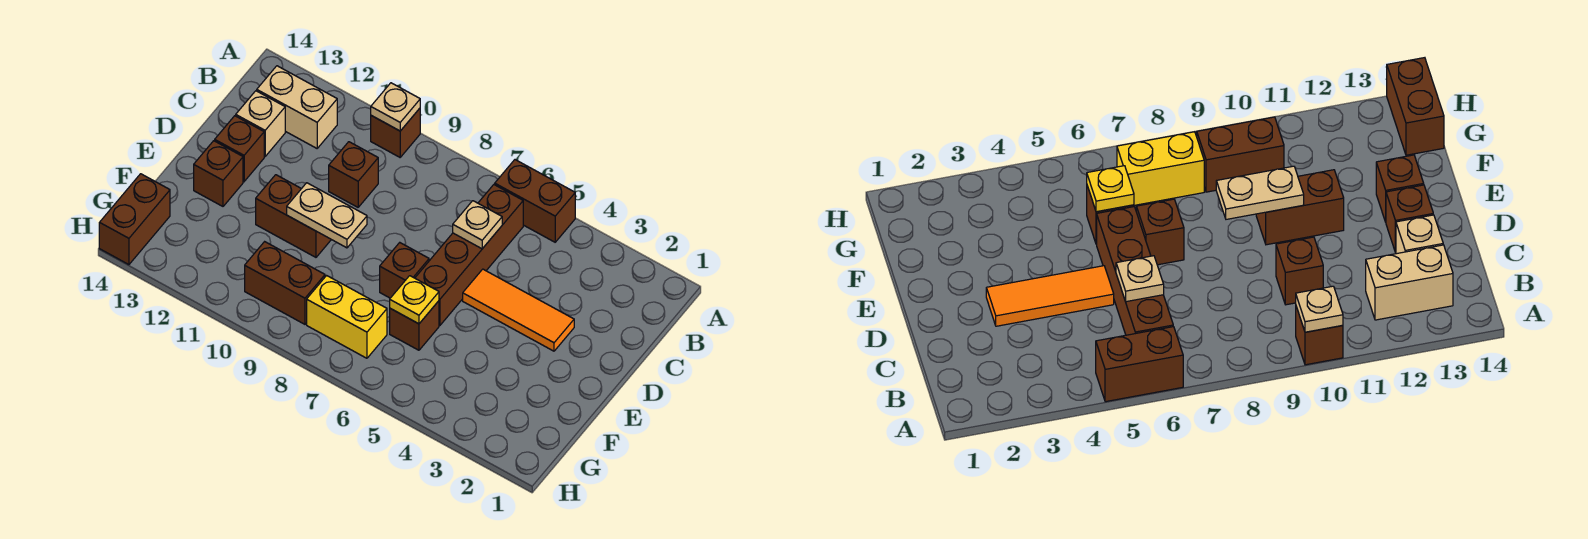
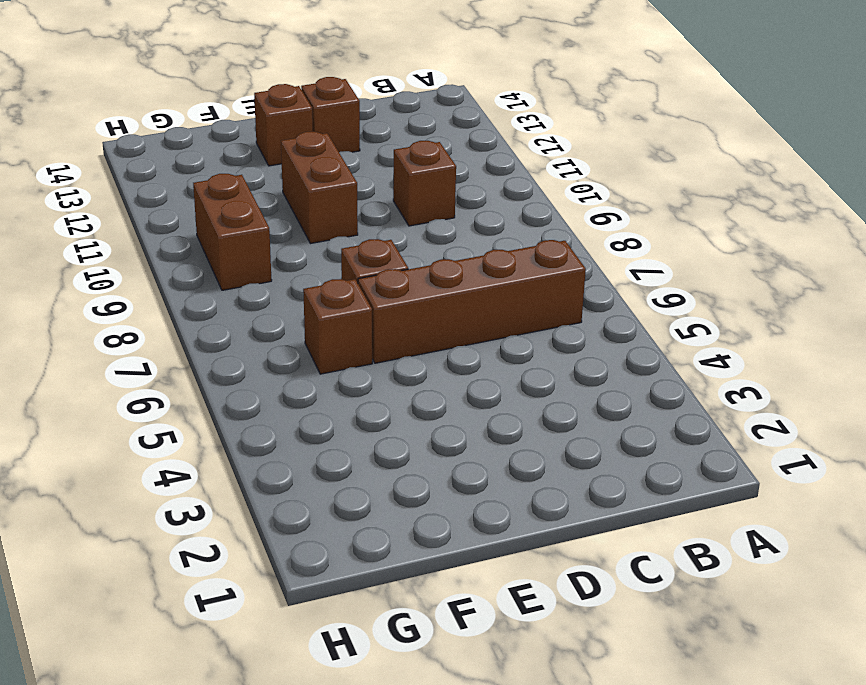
none -> brown 1x2 brick [495,160,575,242]
none -> brown 1x1 brick [371,108,420,157]
none -> tan 1x2 brick [257,66,337,148]

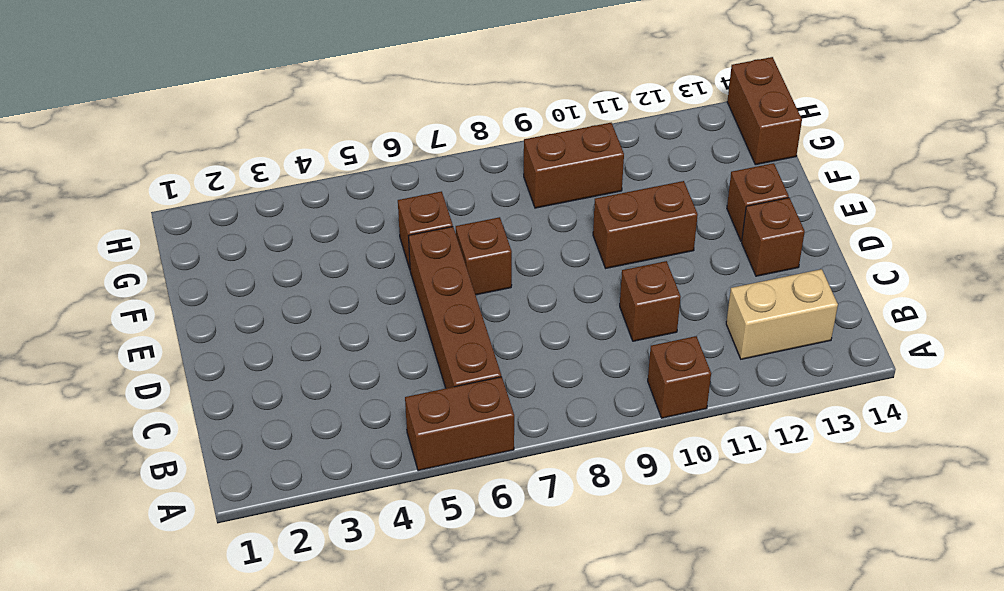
none -> tan 1x1 brick [236,91,285,156]
none -> orange 1x3 tile [463,269,574,351]
none -> yellow 1x2 brick [307,276,387,358]

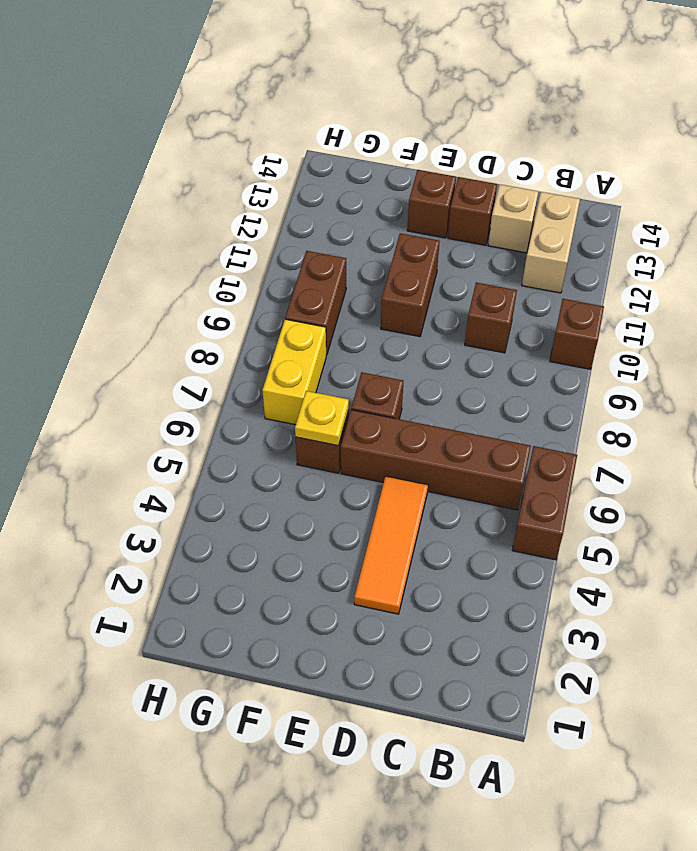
none -> brown 1x2 brick [99,174,170,265]
none -> tan 1x1 plate [371,83,420,131]
none -> tan 1x1 plate [453,201,502,249]

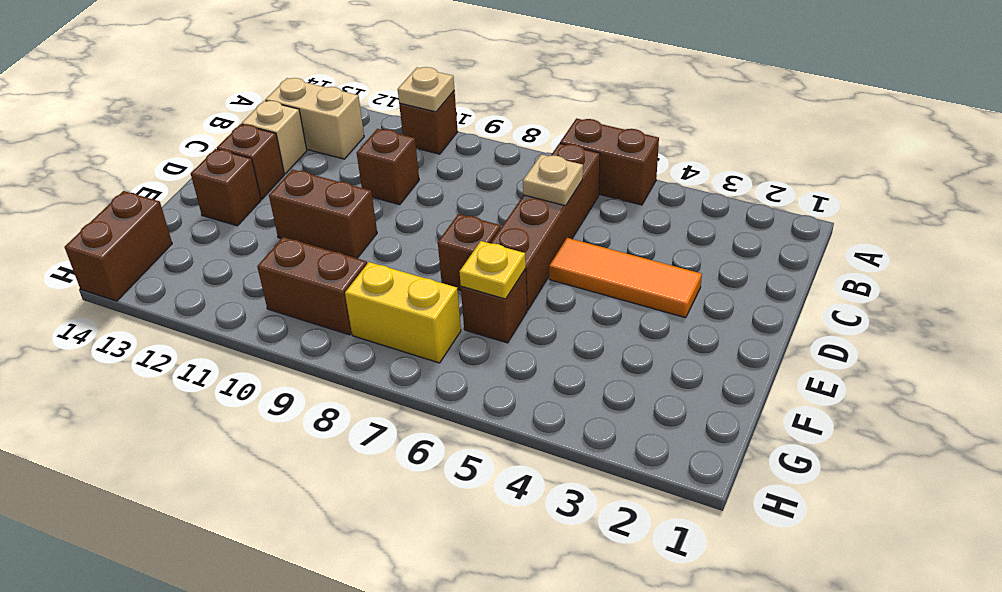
none -> tan 1x2 plate [287,183,367,248]

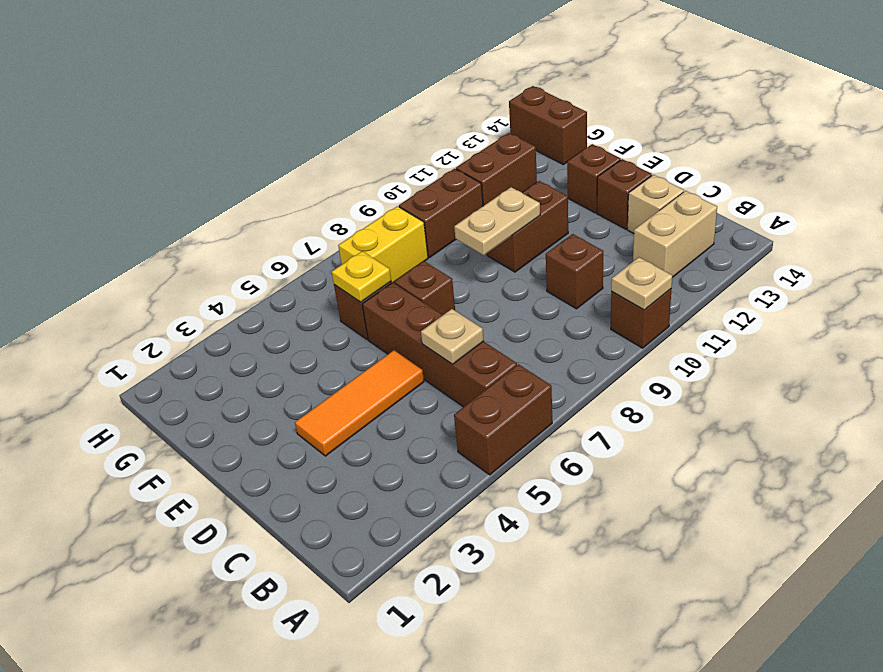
brown 1x2 brick [456,133,537,206] -> none

